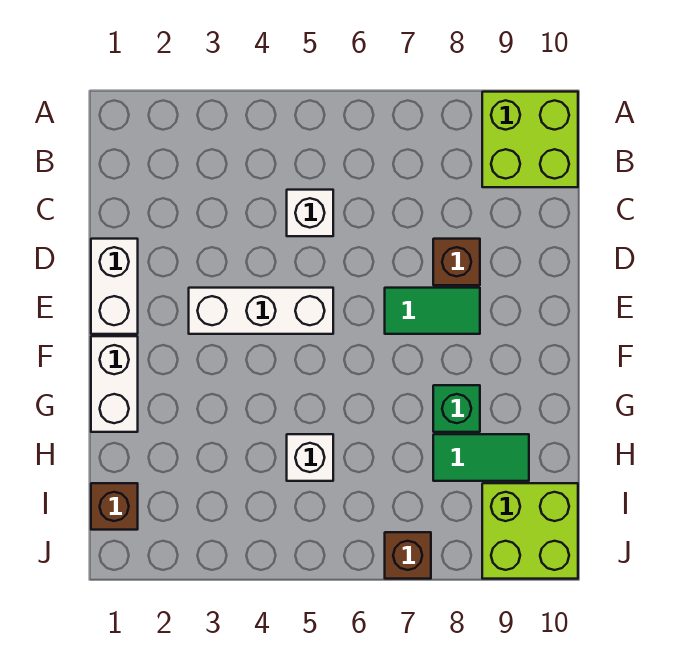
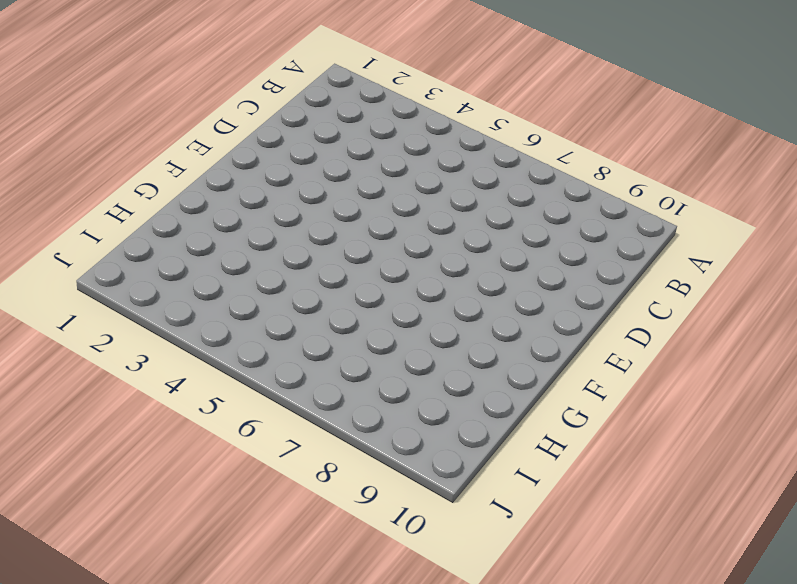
none -> lime 2x2 brick [482,92,578,187]
none -> white 1x1 brick [287,190,333,236]
none -> white 1x2 brick [91,239,138,334]

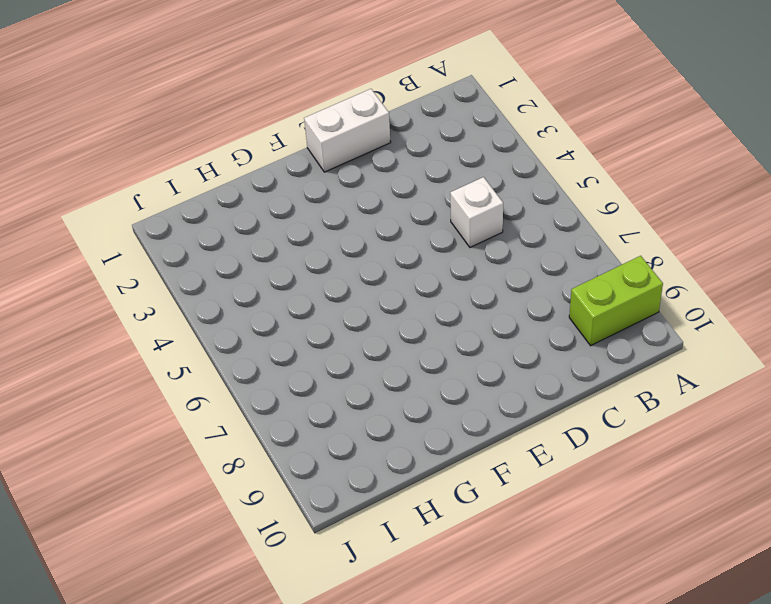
lime 1x2 brick [569,256,663,346] -> lime 2x2 brick [482,92,578,187]
none -> brown 1x1 brick [433,239,480,285]
none -> white 1x3 brick [189,288,333,334]
none -> green 1x2 tile [385,288,480,334]

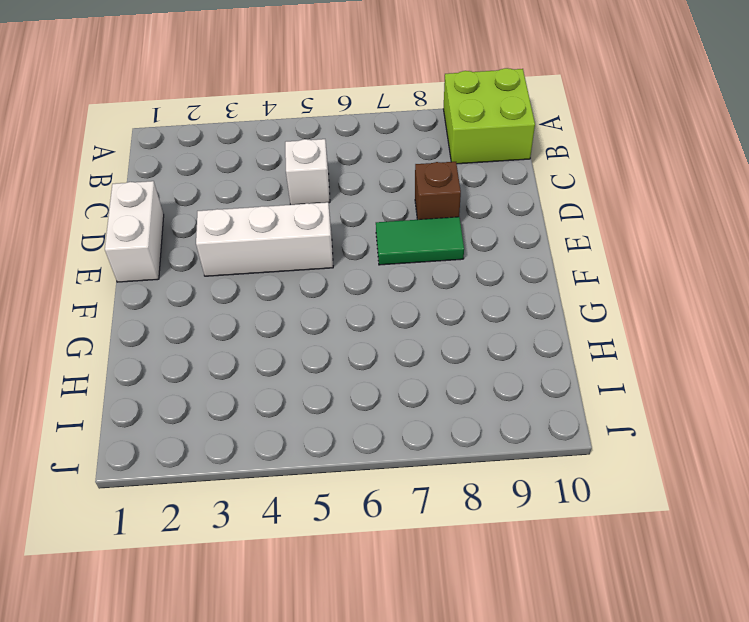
none -> white 1x2 brick [91,336,138,432]
none -> green 1x1 brick [433,385,480,432]
none -> white 1x1 brick [287,434,333,481]

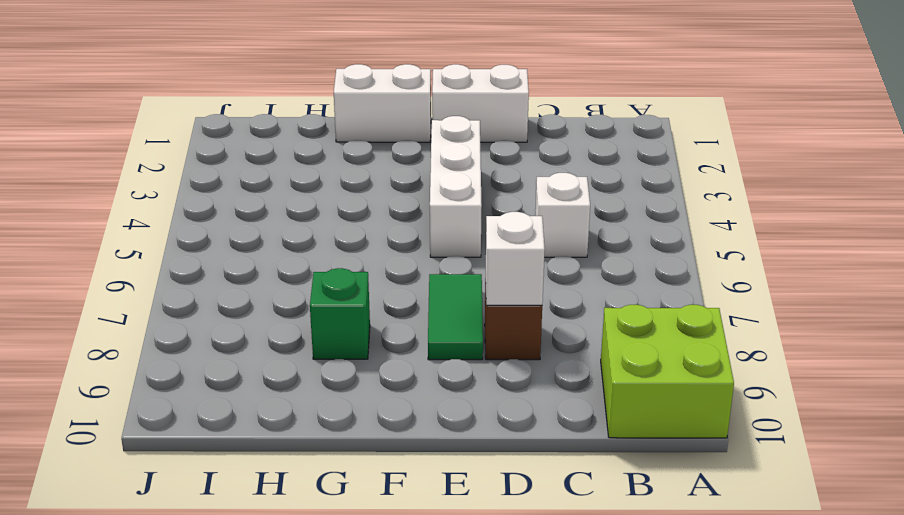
white 1x1 brick [486,212,545,305] -> white 1x1 brick moved to [287,434,333,481]
none -> green 1x2 tile [433,434,529,481]
none -> brown 1x1 brick [91,483,138,530]
none -> lime 2x2 brick [482,483,578,579]

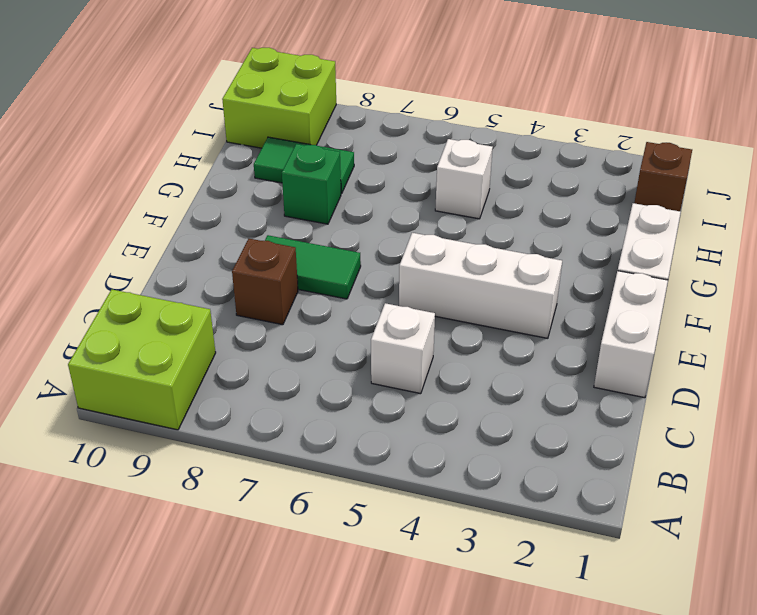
none -> brown 1x1 brick [385,532,431,579]

